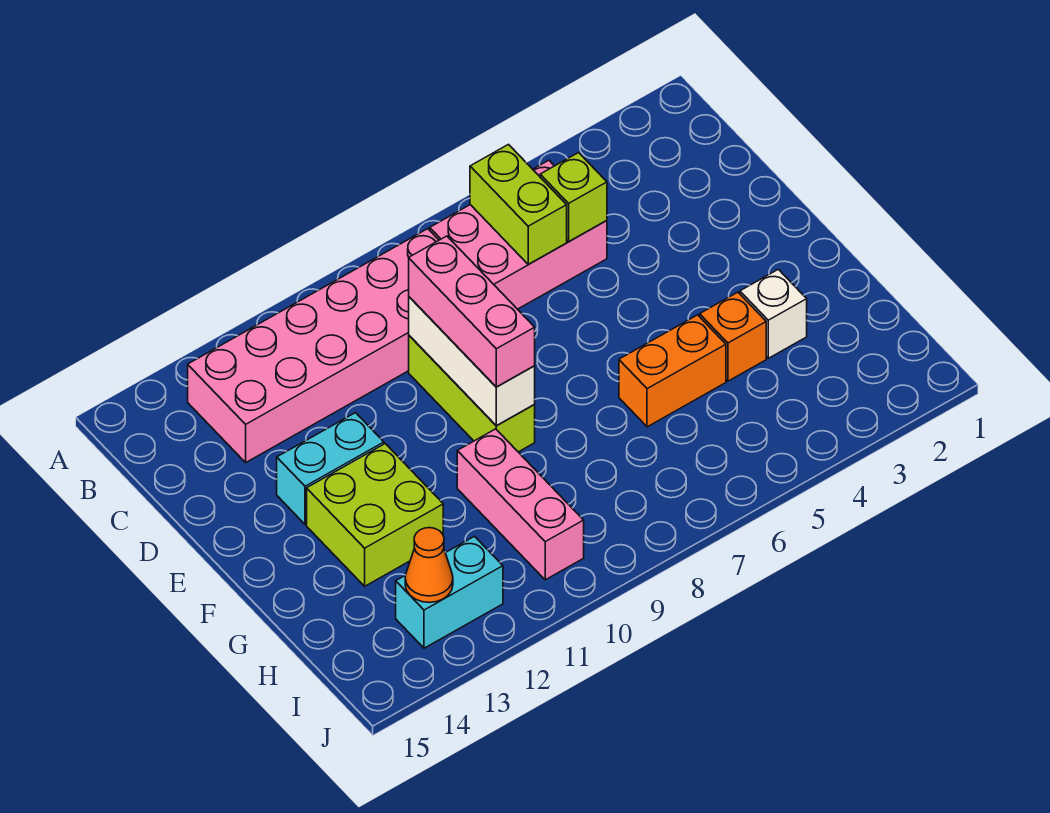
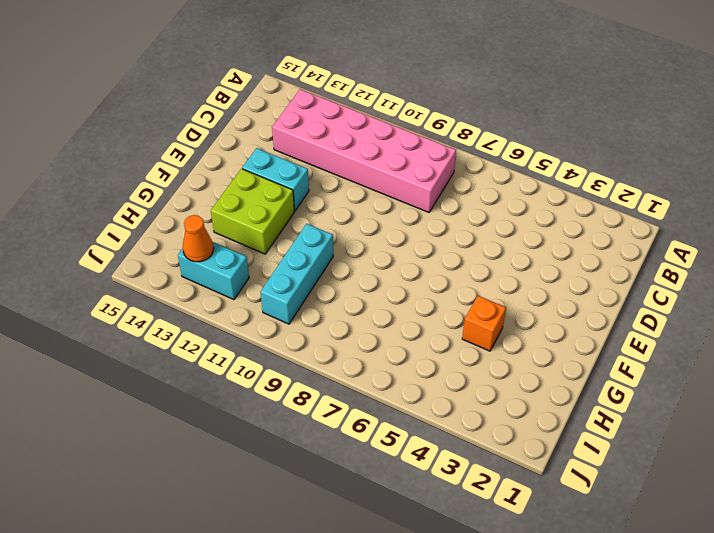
cyan 1x3 brick [261,224,333,324] -> pink 1x3 brick [457,429,584,580]
none -> pink 2x3 brick [430,160,607,309]
none -> lime 1x3 brick [409,336,535,452]
none -> white 1x1 brick [740,269,807,358]

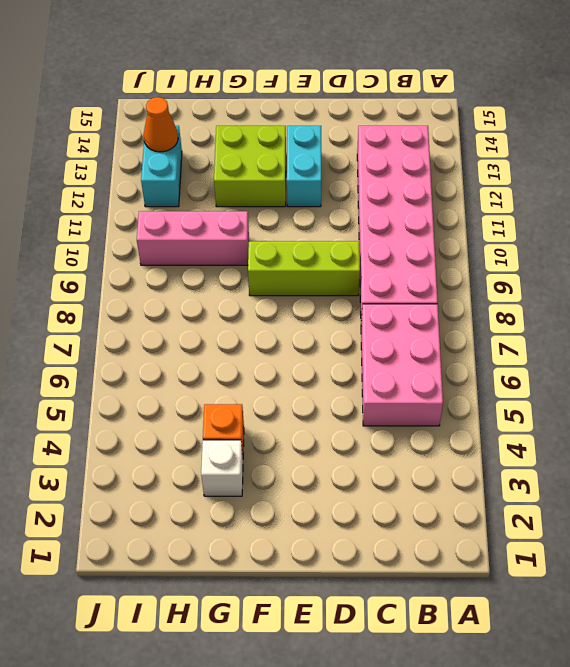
none -> orange 1x2 brick [619,315,726,427]
none -> lime 1x2 brick [470,145,567,264]
none -> lime 1x1 brick [540,153,607,241]

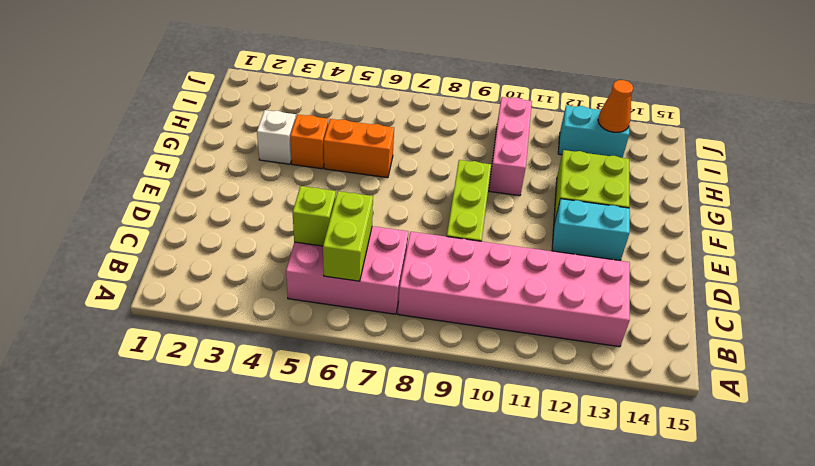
none -> white 1x3 brick [409,297,535,426]
none -> pink 1x3 brick [409,236,535,387]

